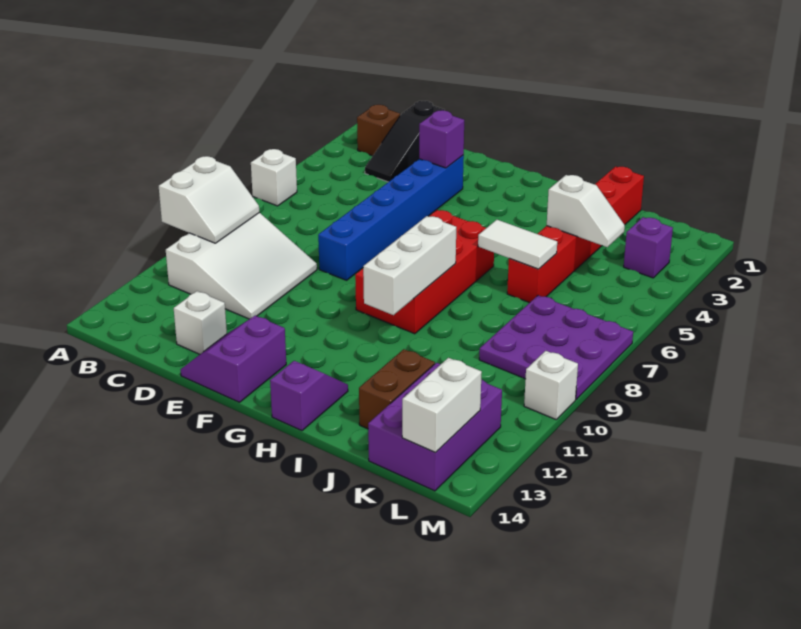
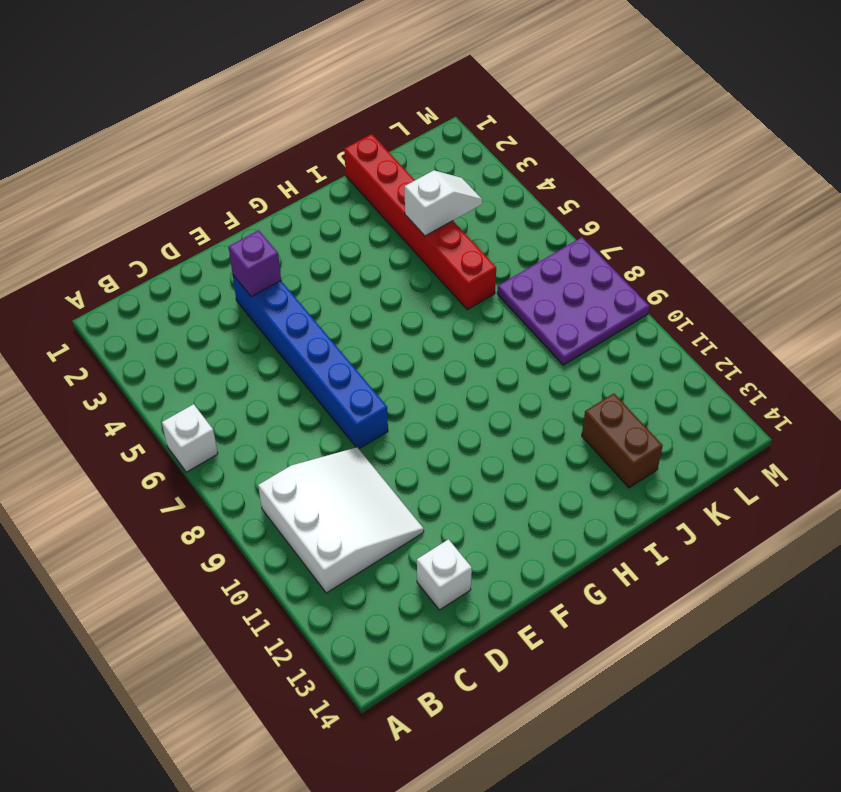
none -> brown 1x1 brick [357,105,400,156]
none -> black 1x3 slope [365,101,445,182]
none -> purple 2x2 slope [181,316,286,402]

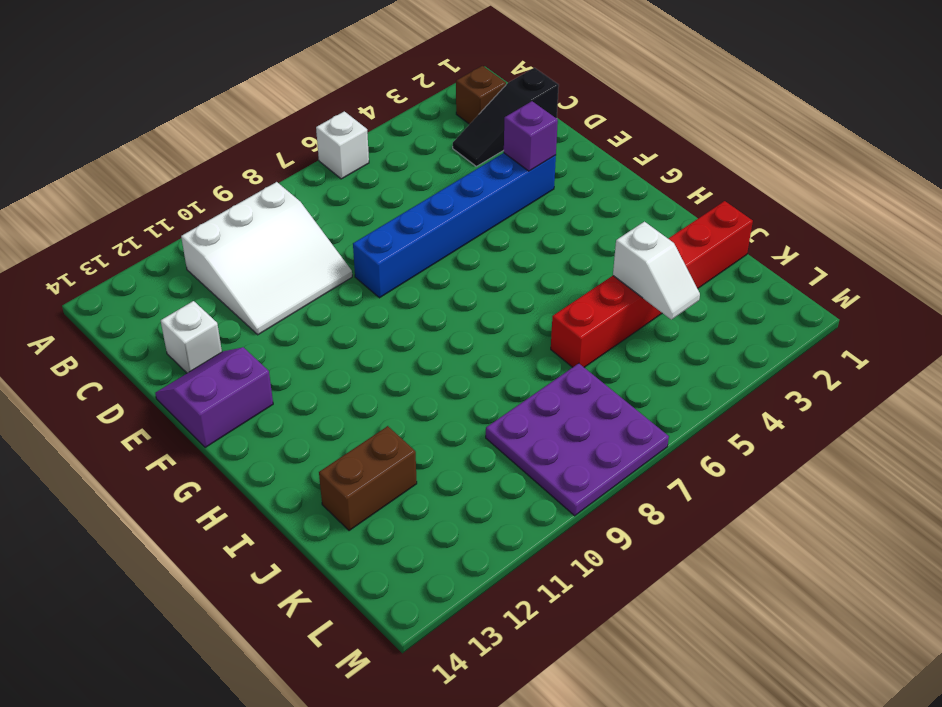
none -> red 2x4 brick [355,210,494,334]
none -> purple 1x2 slope [270,361,348,431]
none -> purple 2x3 brick [368,363,502,491]

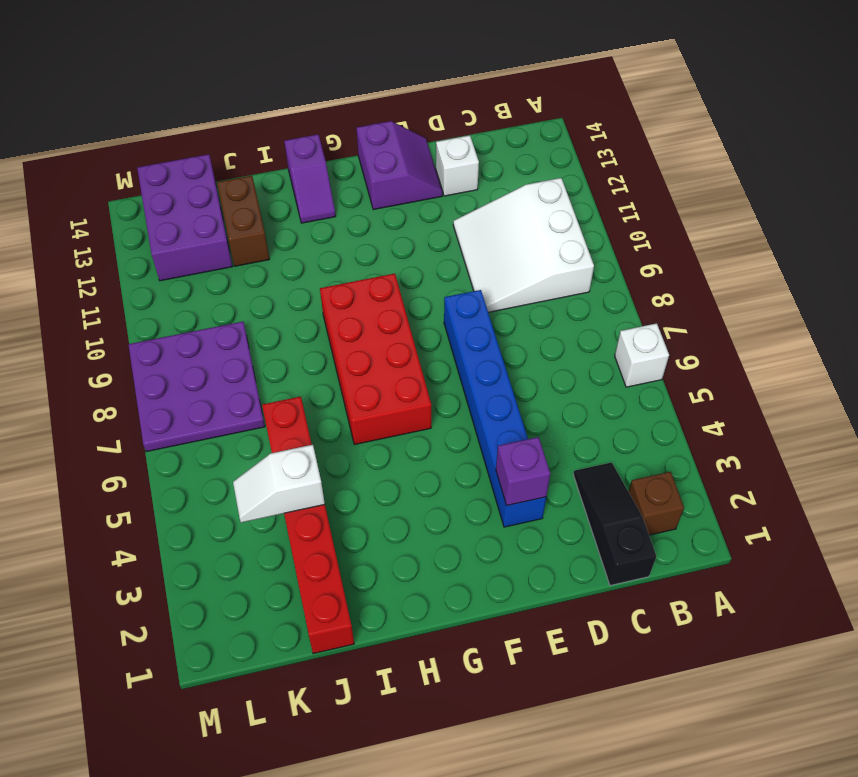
none -> purple 1x1 brick [624,217,673,278]
none -> white 1x1 brick [524,351,578,419]
none -> white 2x2 slope [159,156,259,243]

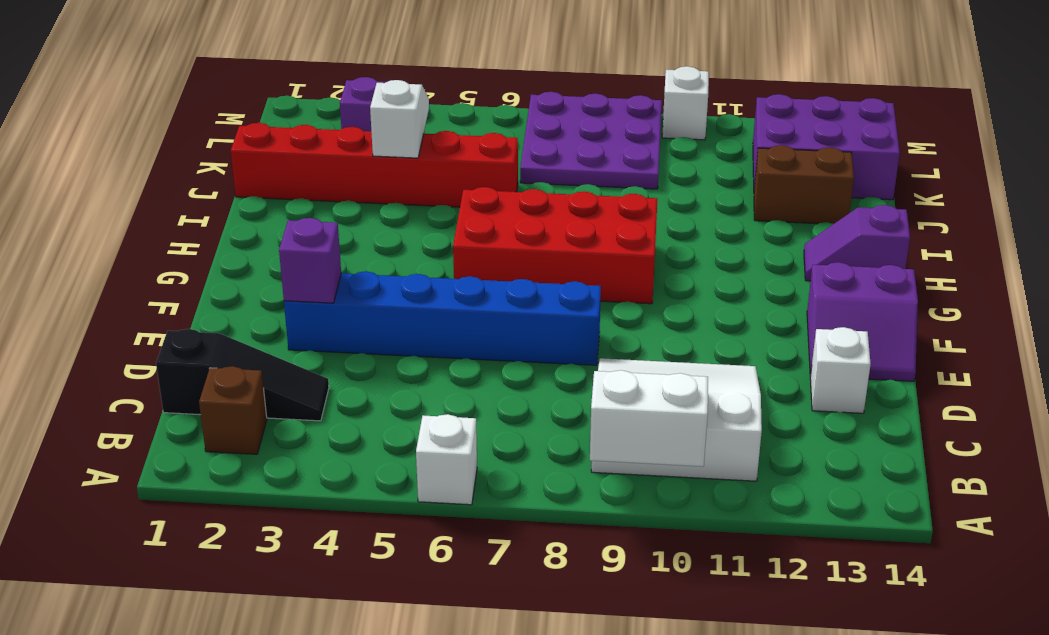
none -> white 1x3 brick [363,216,456,315]
none -> white 1x2 tile [478,220,557,269]
none -> white 1x2 brick [402,358,482,453]

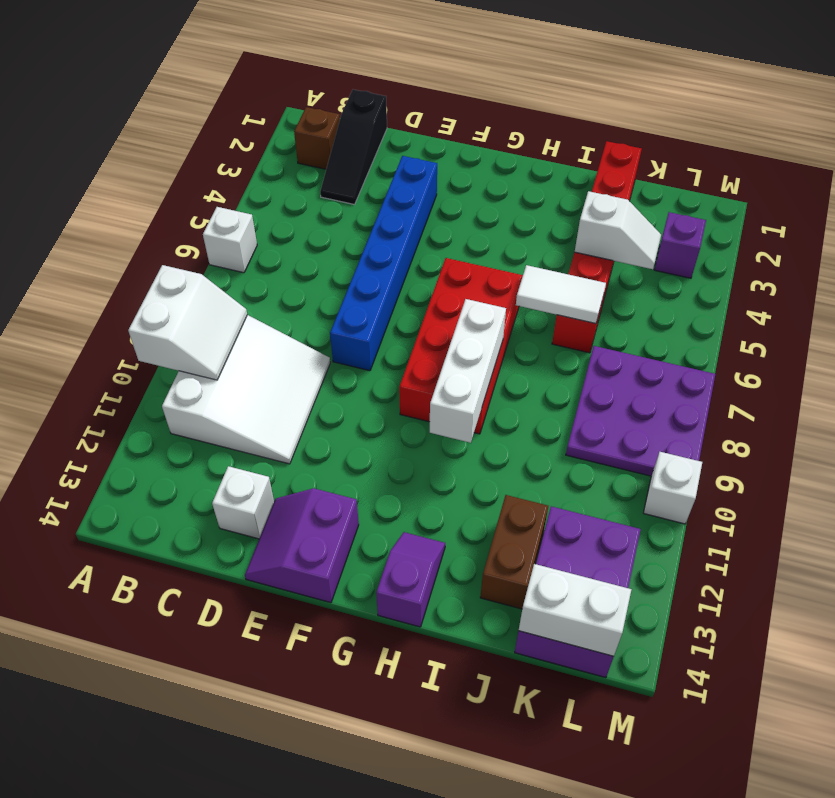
white 1x2 brick [519,564,632,656] -> white 1x2 brick turned to [402,358,482,453]
none -> purple 1x1 brick [419,110,464,168]

